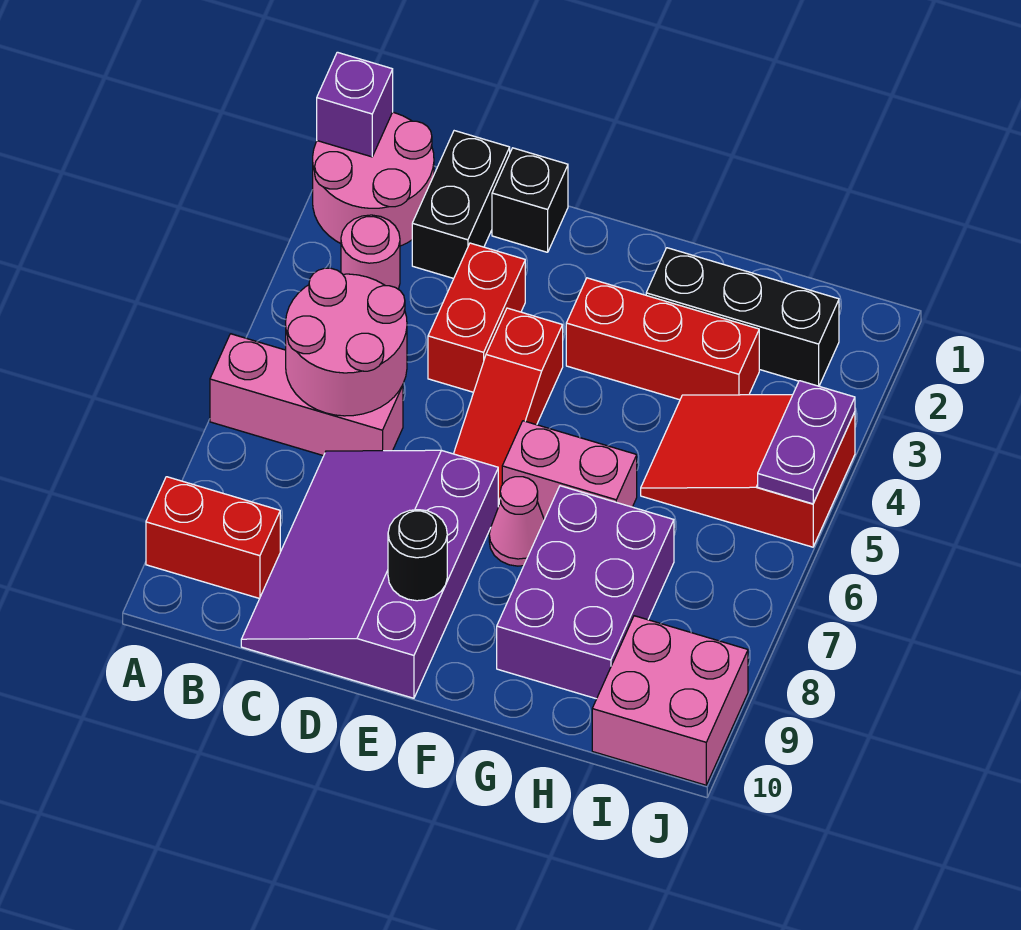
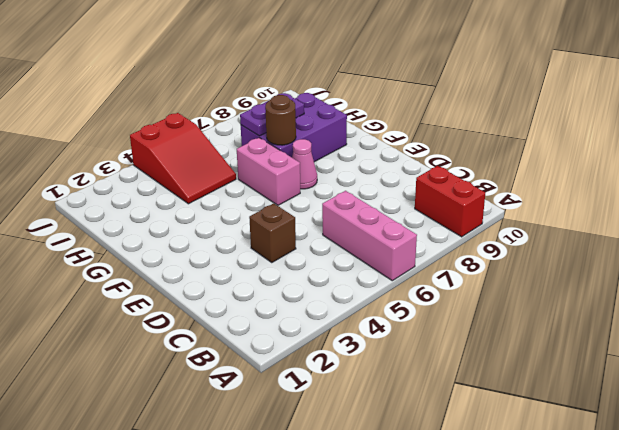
brown 1x1 brick [249,203,296,262] -> red 1x2 brick [428,243,525,392]
brown 1x1 round brick [265,95,296,145] -> none
purple 1x2 plate [240,93,304,136] -> purple 1x2 plate moved to [758,381,855,504]
none -> pink 2x2 round brick [313,112,434,246]
none -> pink 1x1 round brick [341,215,400,289]
none -> black 1x2 brick [412,131,510,279]

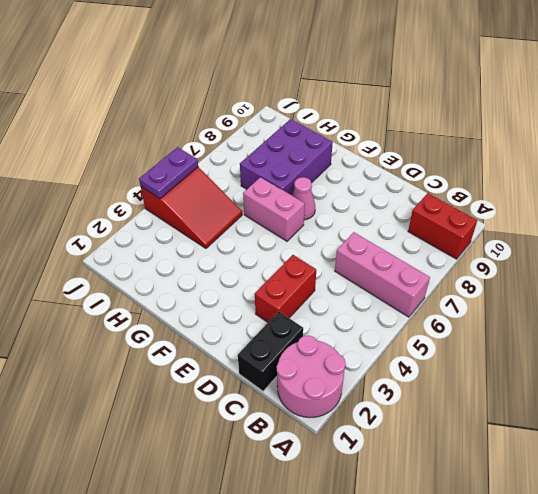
none -> pink 1x1 round brick [341,215,400,289]
none -> purple 3x4 slope [241,450,498,698]
none -> black 1x1 brick [492,148,568,252]

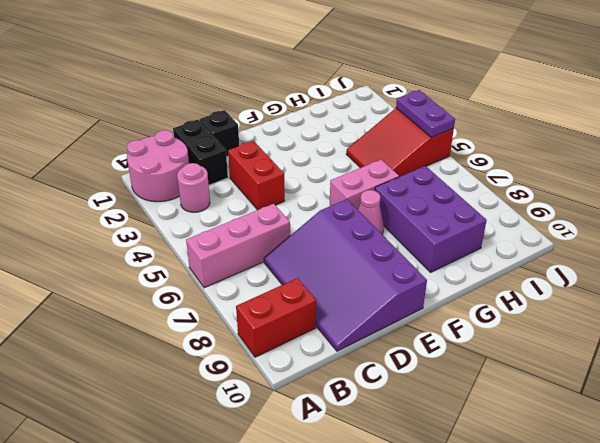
none -> red 1x3 slope [454,308,563,507]
none -> red 1x3 brick [566,278,759,400]
none -> black 1x3 brick [646,248,839,386]

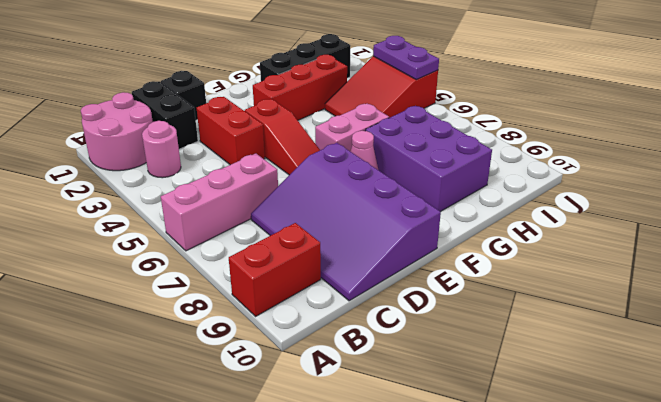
none -> pink 2x2 brick [592,616,748,785]
none -> purple 1x1 brick [317,52,393,157]
none -> pink 2x2 round brick [286,268,407,416]

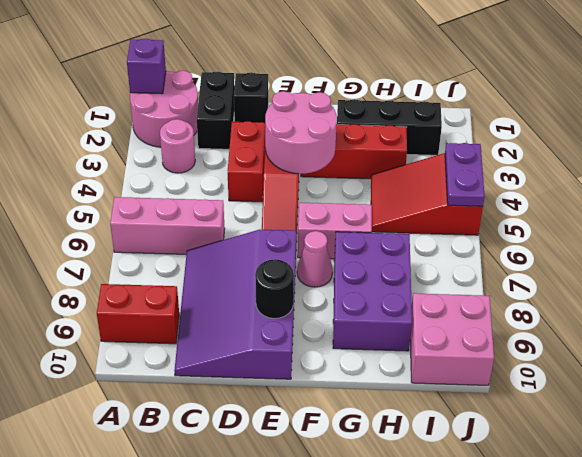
pink 2x2 round brick [265,91,337,174] -> pink 2x2 round brick moved to [286,268,407,416]

